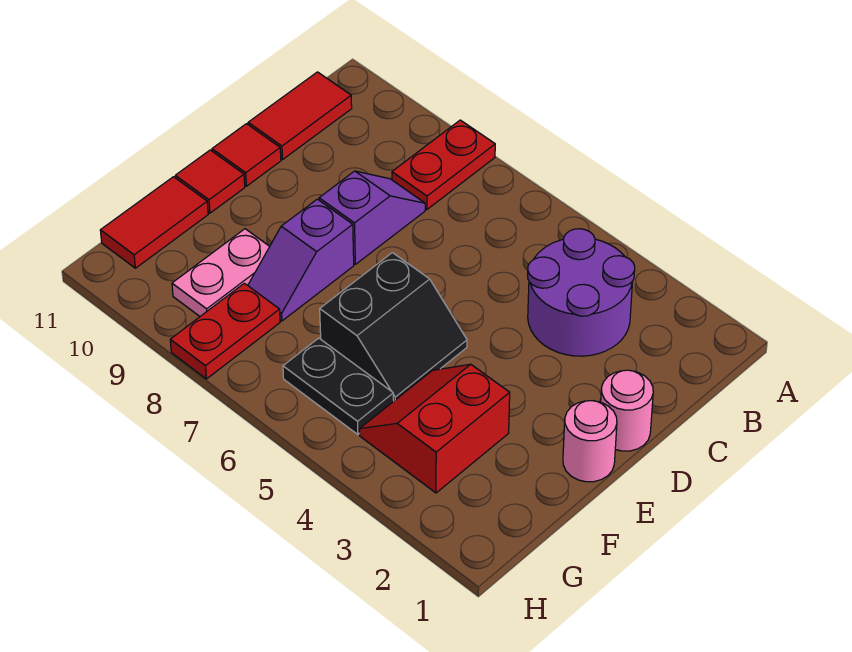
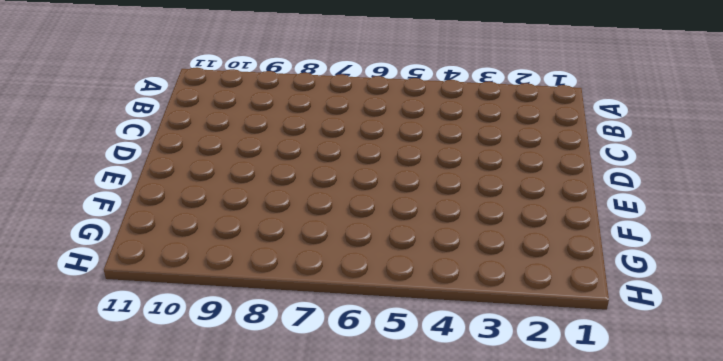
none -> red 1x2 plate [392,120,495,209]
none -> purple 2x2 round brick [528,229,635,356]
none -> red 1x2 tile [248,72,352,160]

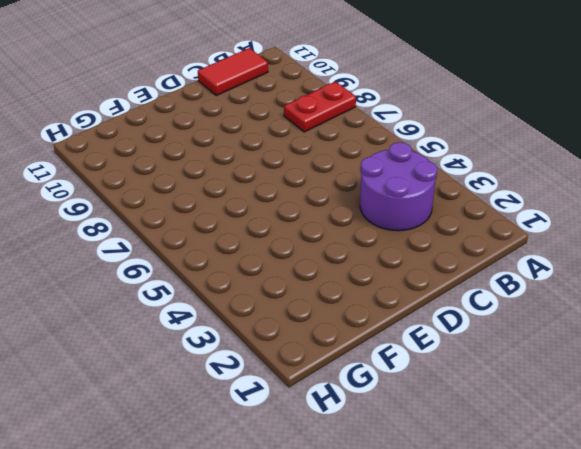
none -> purple 1x2 slope [319,171,425,264]
none -> pink 1x1 round brick [601,370,653,451]
none -> red 1x1 tile [212,124,281,186]

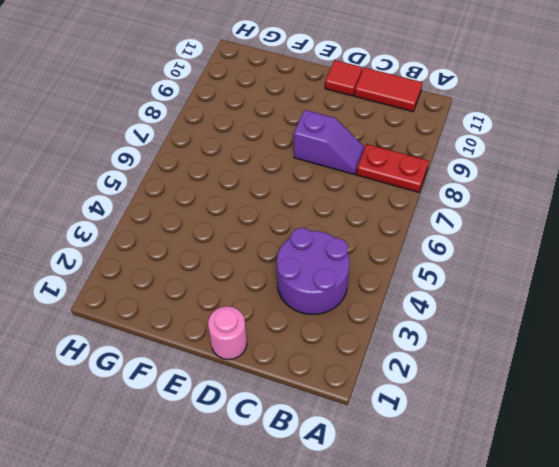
none -> pink 1x1 round brick [563,401,617,482]
none -> black 2x2 slope [320,253,467,401]
none -> purple 1x2 slope [248,199,354,321]

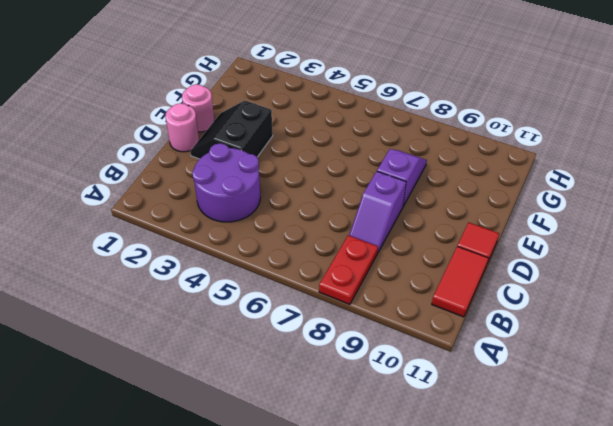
black 2x2 slope [190,100,273,159] -> black 2x2 slope moved to [320,253,467,401]
none -> red 1x1 tile [175,150,245,213]
none -> red 2x2 slope [360,364,510,493]
none -> pink 1x2 plate [172,229,270,316]

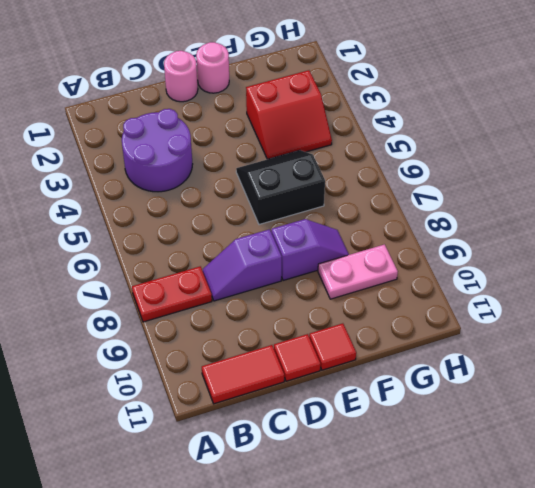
none -> red 1x2 tile [100,177,208,268]
none -> black 1x2 plate [283,338,394,434]
none -> red 1x2 plate [170,283,280,379]

